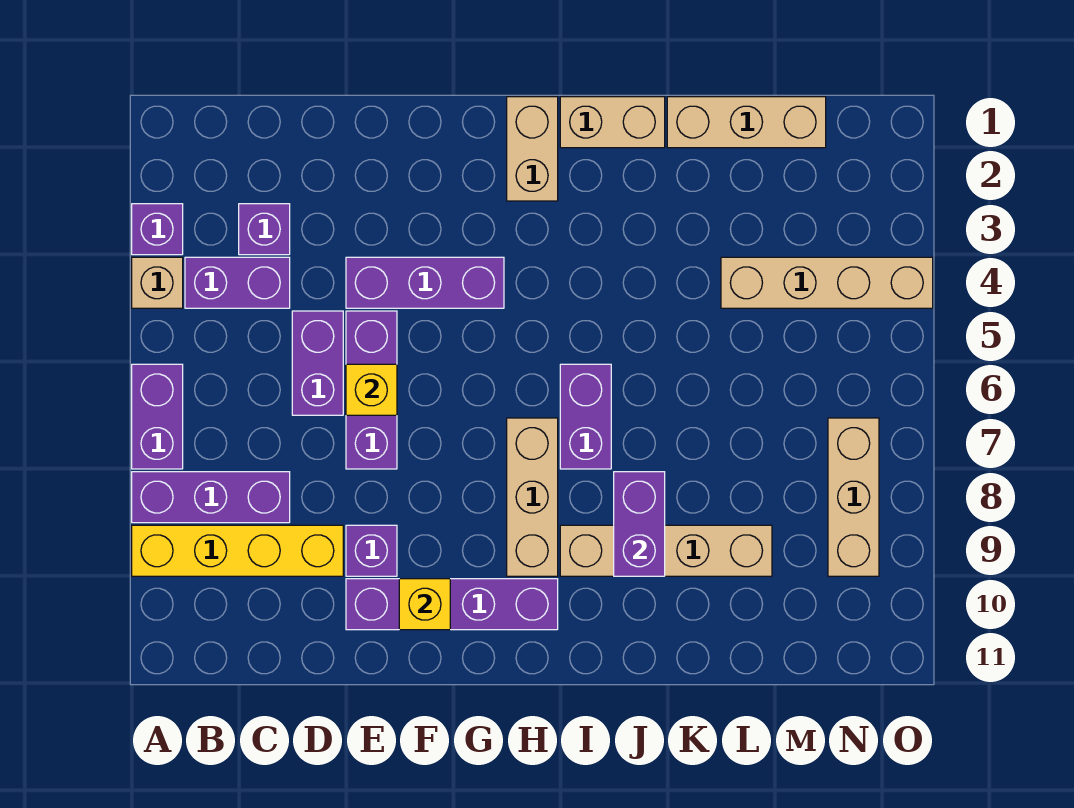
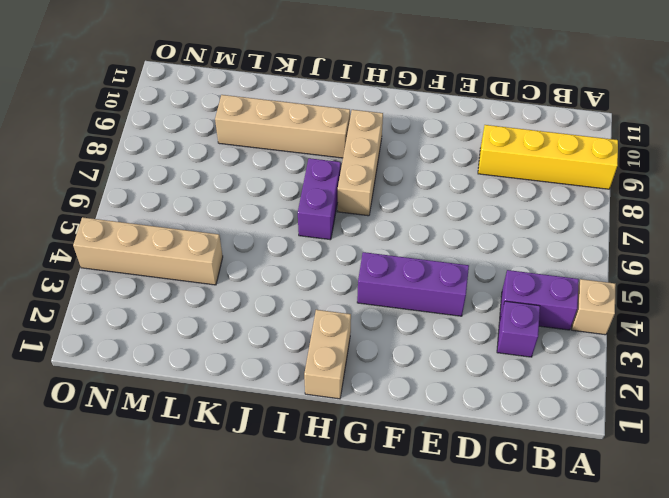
none -> purple 1x1 brick [132,204,183,255]
none -> purple 1x2 brick [132,364,183,469]
none -> purple 1x3 brick [132,472,290,523]

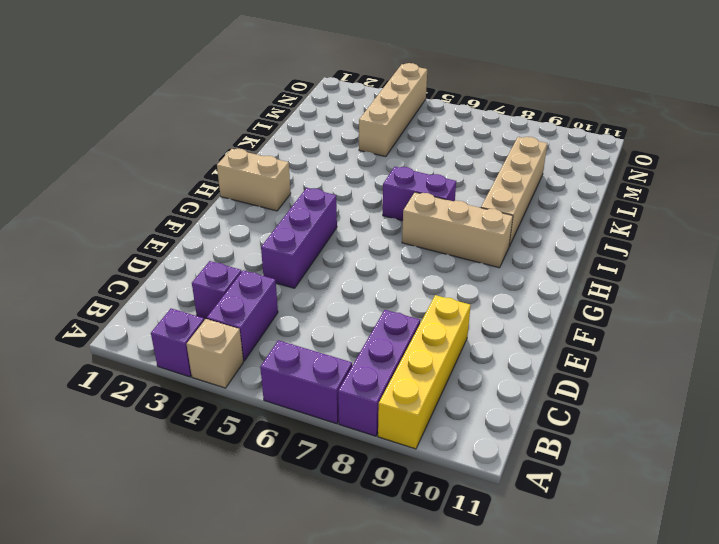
none -> purple 1x2 brick [292,311,343,415]
none -> purple 1x3 brick [346,311,397,469]
none -> purple 1x1 brick [346,525,397,576]

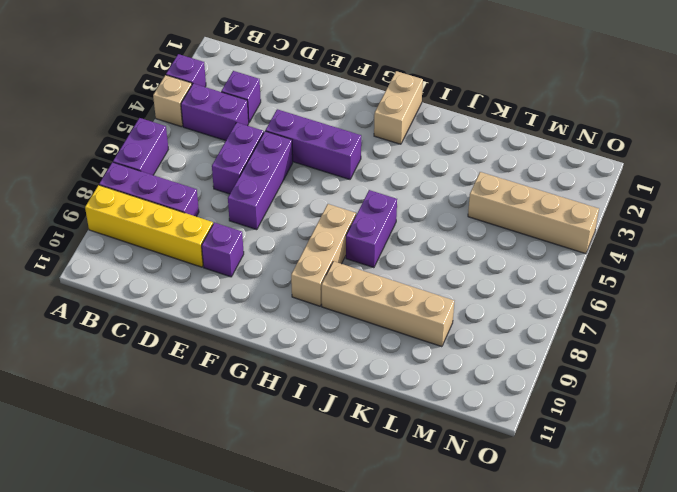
none -> purple 1x4 brick [346,579,558,630]
none -> tan 1x2 brick [560,97,665,148]
none -> tan 1x3 brick [667,97,826,148]

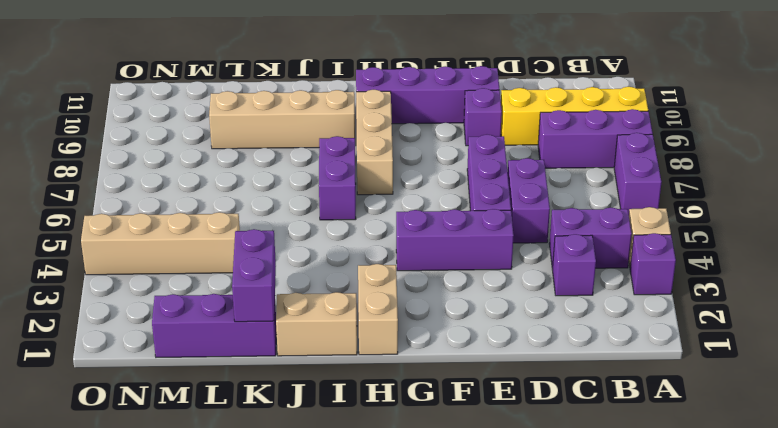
purple 1x3 brick [152,294,277,357] -> tan 1x3 brick [667,97,826,148]
purple 1x2 brick [232,229,276,322] -> purple 1x2 brick moved to [614,472,665,576]
none -> tan 1x3 brick [828,418,879,576]
none -> yellow 1x1 brick [346,364,397,415]
none -> yellow 1x1 brick [399,579,450,630]

